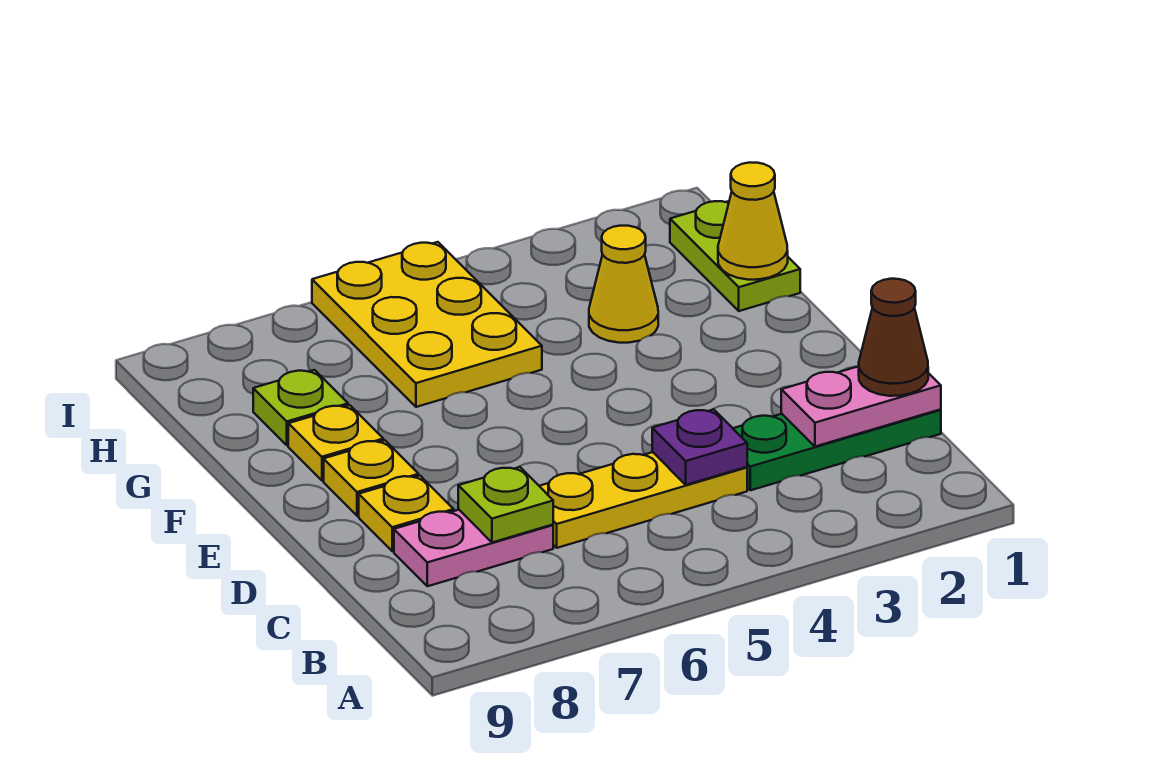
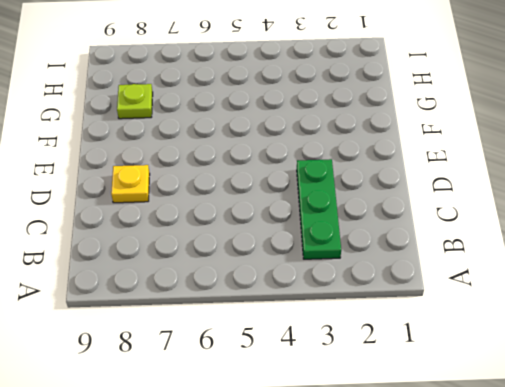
green 1x3 plate [297,159,341,259] -> green 1x3 plate turned to [733,410,941,490]
none -> yellow 1x3 plate [540,452,747,548]
none -> pink 1x2 plate [394,510,553,586]
none -> yellow 1x1 plate [324,440,418,516]

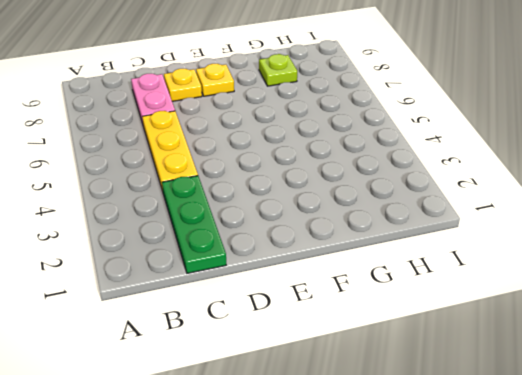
none -> yellow 1x1 plate [288,405,383,481]
none -> lime 1x2 plate [670,201,800,311]
none -> yellow 1x1 cone [589,226,658,343]

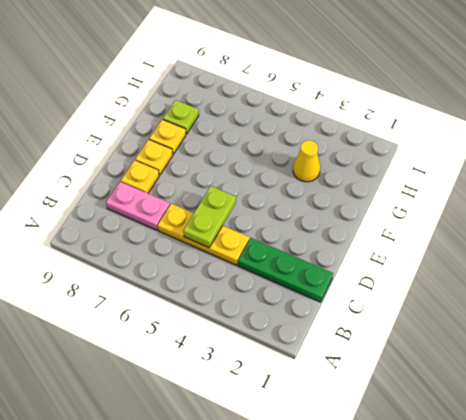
lime 1x2 plate [183,186,236,248] -> lime 1x2 plate moved to [670,201,800,311]
none -> yellow 2x3 plate [312,242,542,407]
none -> pink 1x2 plate [781,366,941,447]
none -> purple 1x1 plate [652,409,747,485]

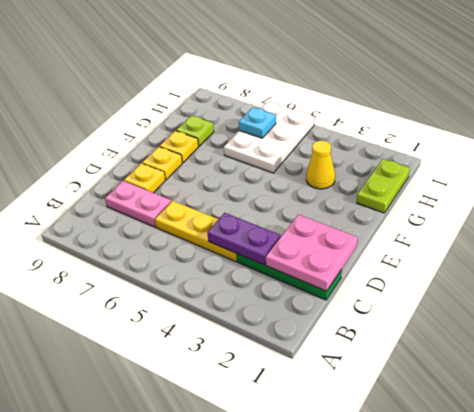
pink 2x2 plate [266,215,358,291] -> pink 1x2 plate [781,366,941,447]
purple 1x2 plate [207,213,281,265] -> purple 1x1 plate [652,409,747,485]
white 2x3 plate [224,102,315,173] -> yellow 2x3 plate [312,242,542,407]
cyan 1x1 plate [239,107,276,138] -> none
none -> lime 1x1 plate [458,467,553,542]
none -> yellow 1x1 cone [718,162,788,280]
none -> brown 1x1 cone [859,279,928,396]

